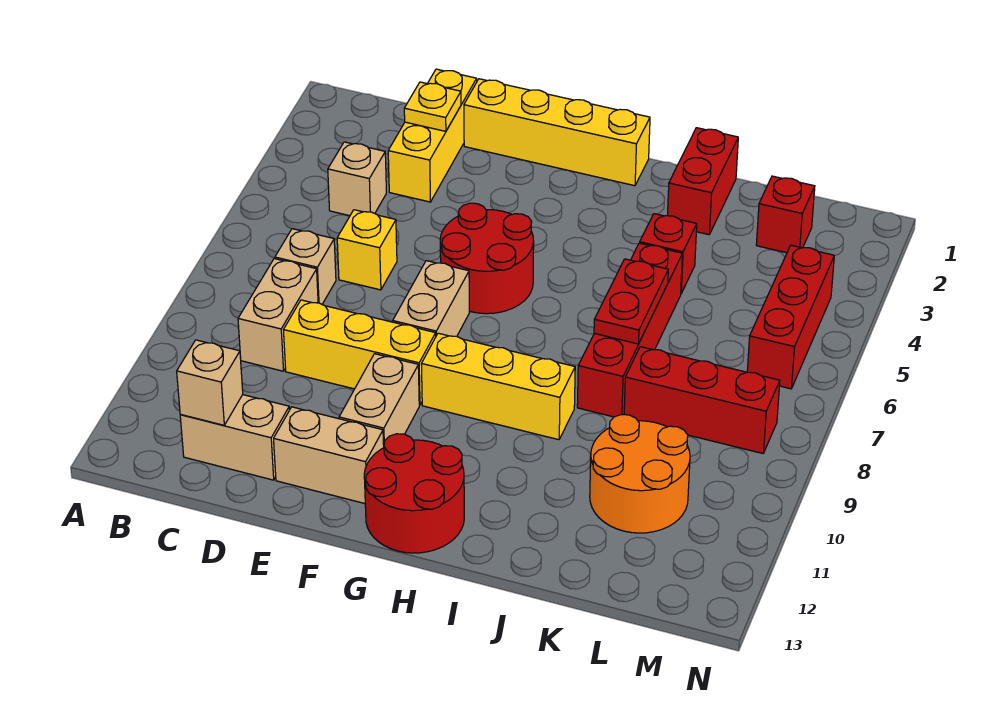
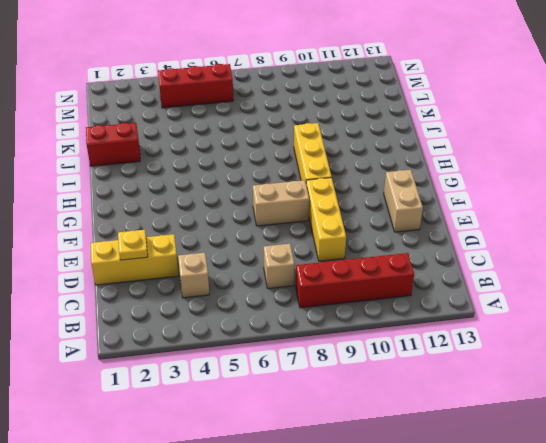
red 1x4 brick [296,253,414,308] -> red 1x4 brick moved to [577,243,682,417]
none -> tan 1x2 brick [238,259,318,371]
none -> tan 1x2 brick [180,395,289,480]
none -> yellow 1x1 brick [337,210,397,290]

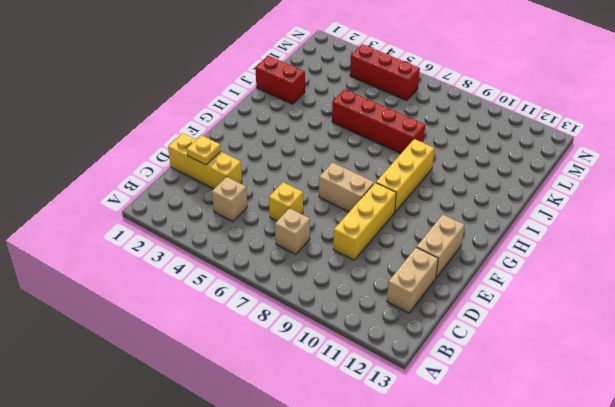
none -> tan 1x2 brick [238,259,318,371]
none -> yellow 1x4 brick [464,79,650,186]
none -> red 2x2 round brick [440,203,534,314]

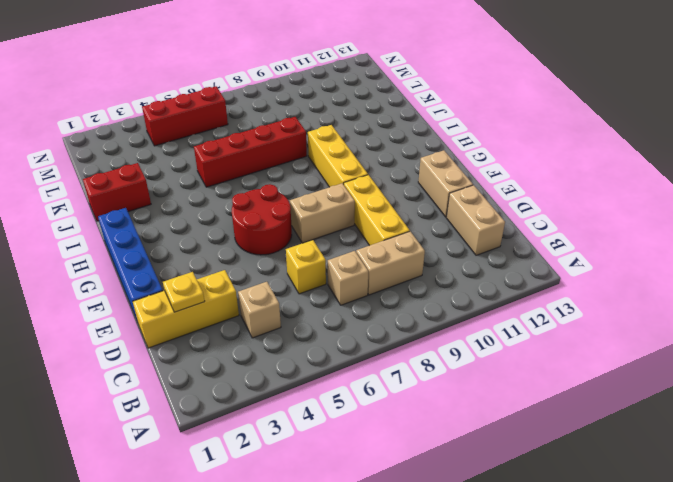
blue 1x4 brick [98,208,163,322] -> yellow 1x4 brick [464,79,650,186]
none -> tan 1x2 brick [339,354,419,445]
none -> red 2x2 round brick [364,434,464,553]
none -> red 1x1 brick [640,214,697,293]

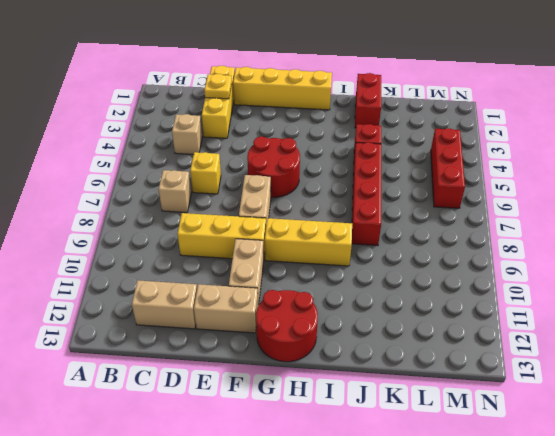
none -> tan 1x2 brick [238,259,318,371]
none -> red 1x3 brick [624,347,780,453]
none -> orange 2x2 round brick [590,415,690,533]

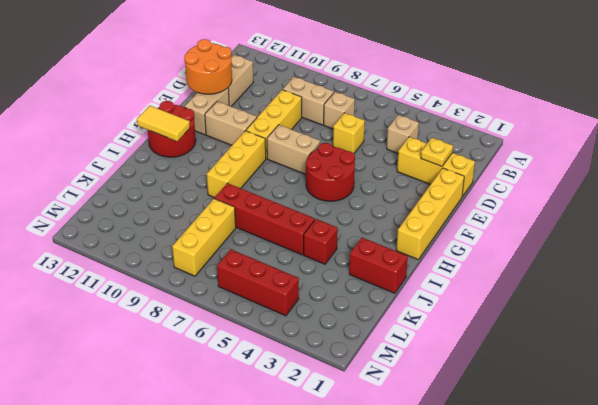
orange 2x2 round brick [184,39,232,94] -> orange 2x2 round brick moved to [590,415,690,533]
yellow 1x2 tile [137,106,190,141] -> none
yellow 1x3 brick [172,199,236,276] -> red 1x3 brick [624,347,780,453]
none -> red 1x1 brick [756,176,815,253]
none -> tan 1x1 brick [177,340,243,425]
none -> red 1x2 plate [594,259,668,344]

